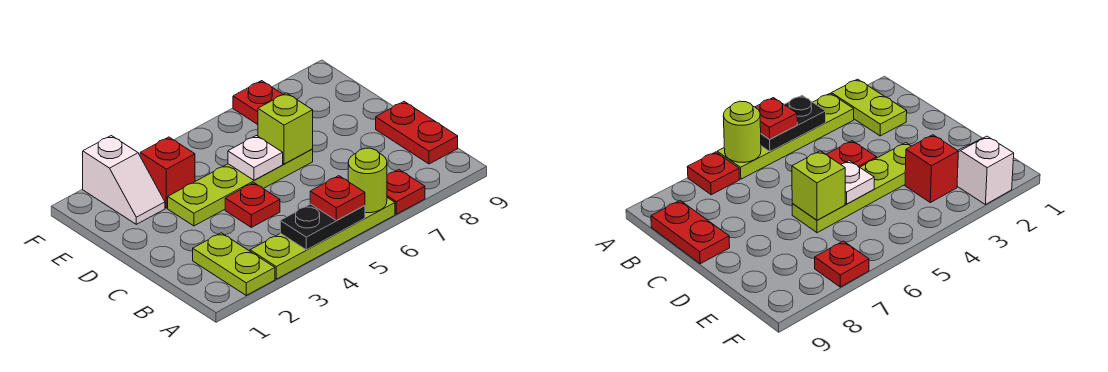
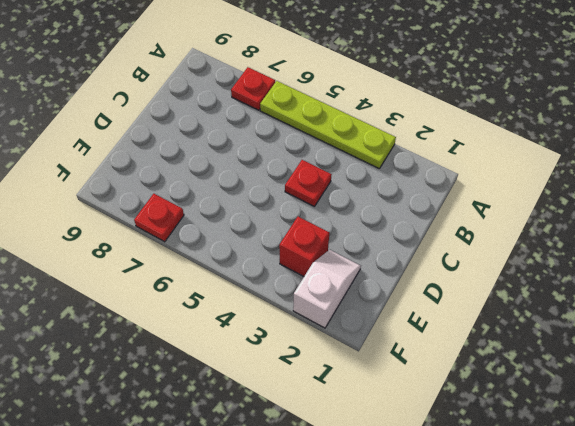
none -> lime 1x2 plate [193,233,275,295]
none -> red 1x2 plate [376,102,458,164]
none -> lime 1x4 plate [168,149,313,226]

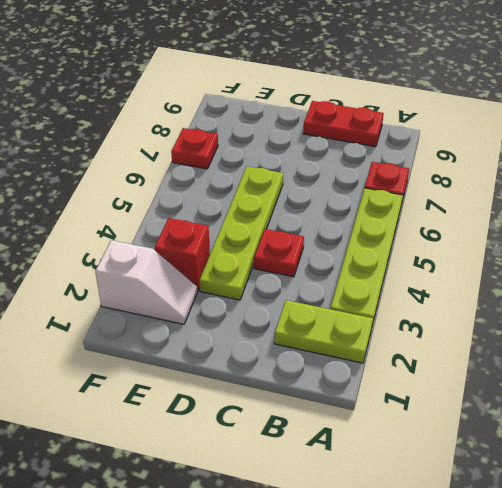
none -> black 1x2 plate [280,204,365,250]
none -> lime 1x1 round brick [348,148,387,213]
none -> white 1x1 plate [228,136,283,180]

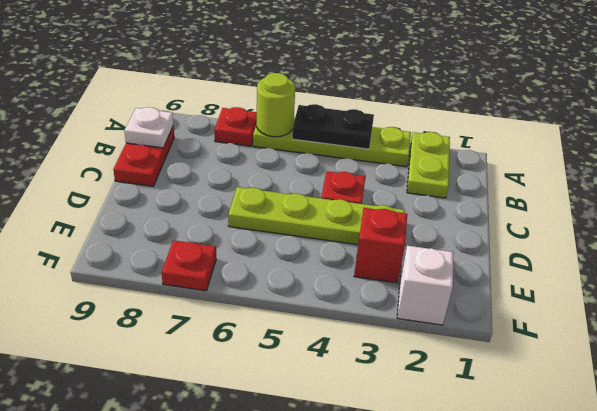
white 1x1 plate [124,107,174,148] -> white 1x1 plate moved to [228,136,283,180]
none -> lime 1x1 brick [258,93,313,164]
none -> red 1x1 plate [310,176,365,221]

